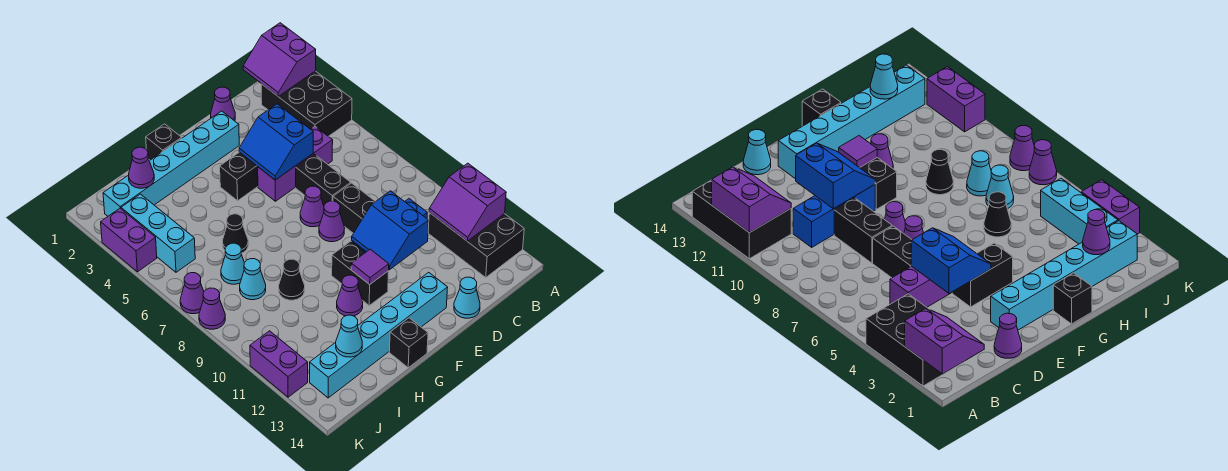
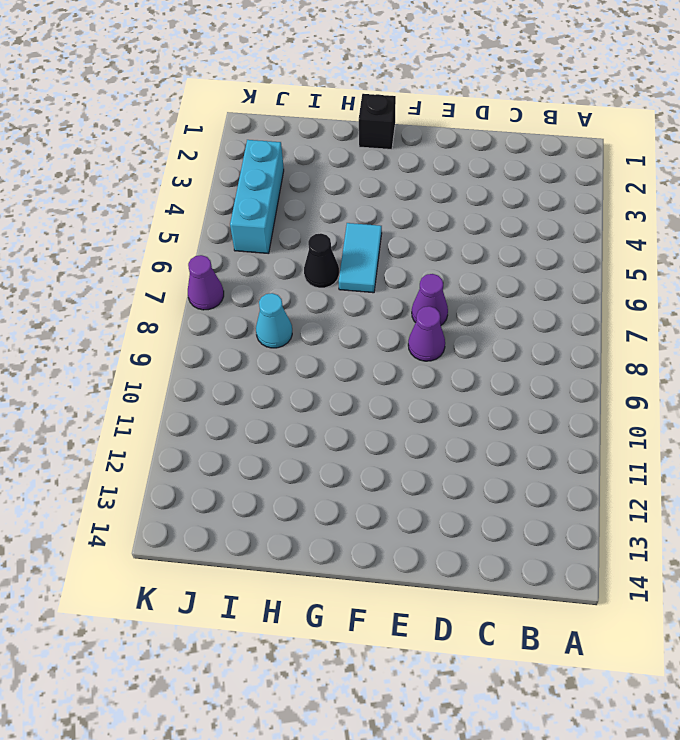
cyan 1x2 tile [339,223,382,293] -> none
none -> black 2x3 brick [261,71,352,136]
none -> black 2x3 brick [428,213,524,277]
none -> purple 1x3 brick [258,126,333,201]
none -> blue 1x3 brick [793,185,875,247]

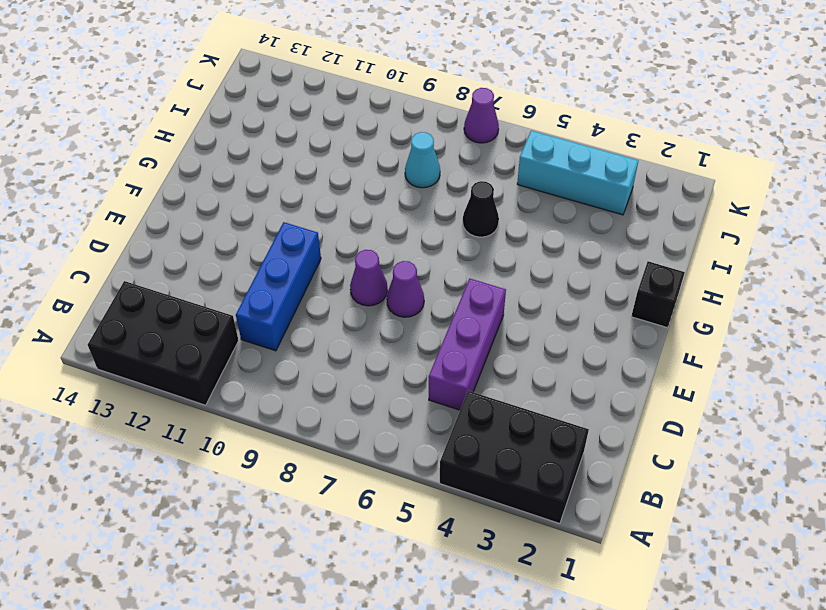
none -> purple 1x1 cone [211,87,235,121]
none -> black 1x2 brick [296,154,351,205]
none -> black 1x2 brick [333,183,376,233]
none -> cyan 1x1 cone [454,277,480,318]

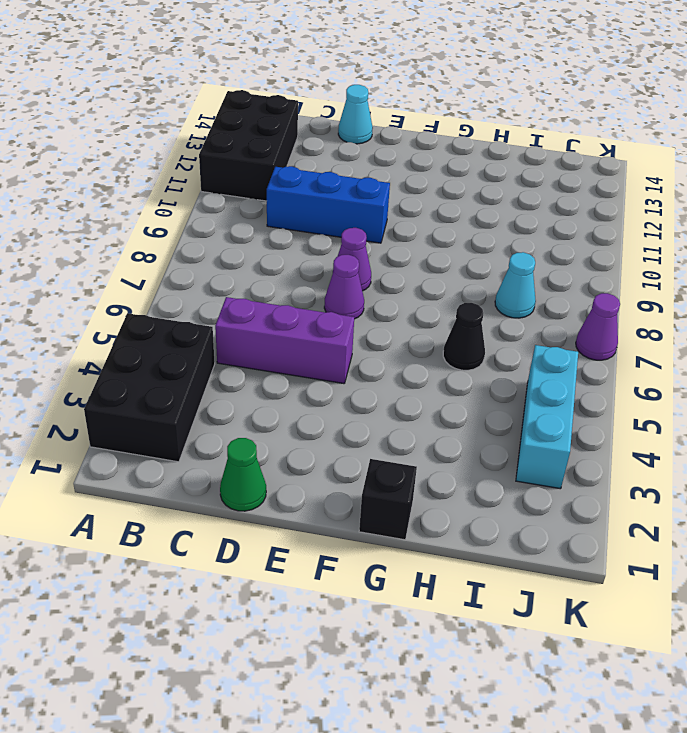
green 1x1 cone [220,438,266,511] -> purple 1x1 cone [211,87,235,121]
none -> black 1x2 brick [296,154,351,205]
none -> black 1x2 brick [333,183,376,233]
none -> cyan 1x6 brick [103,111,239,216]
none -> black 1x2 brick [220,152,258,201]

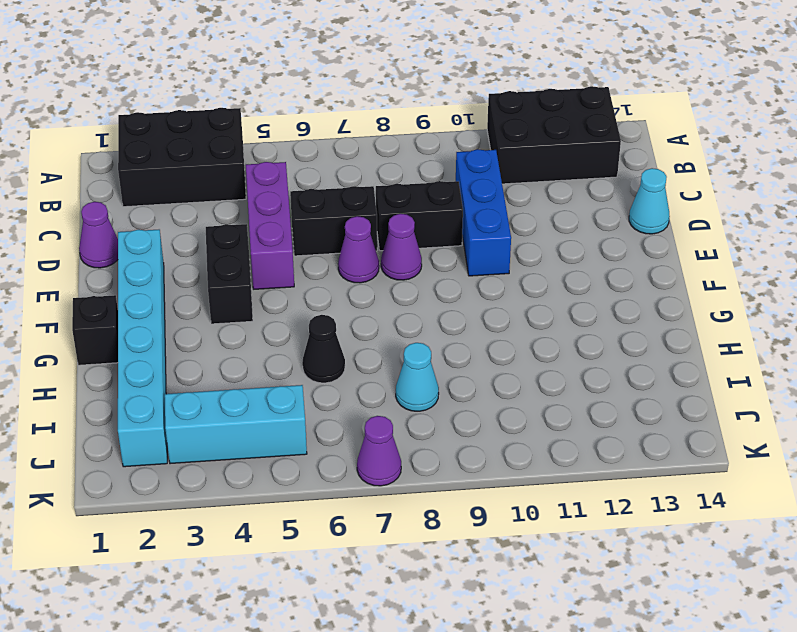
none -> cyan 1x6 brick [310,272,448,398]
none -> black 1x2 brick [332,241,389,305]
none -> purple 1x1 cone [337,275,363,316]
none -> black 1x1 brick [389,318,428,368]

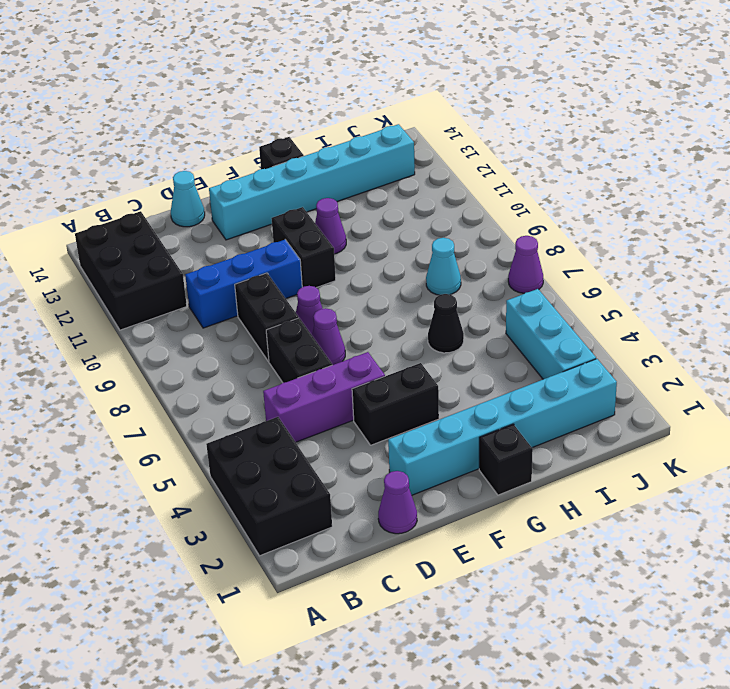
none -> black 1x1 cone [279,259,305,300]
none -> cyan 1x1 cone [221,243,244,284]
none -> purple 1x2 brick [101,208,157,272]
none -> purple 1x1 cone [199,288,225,329]

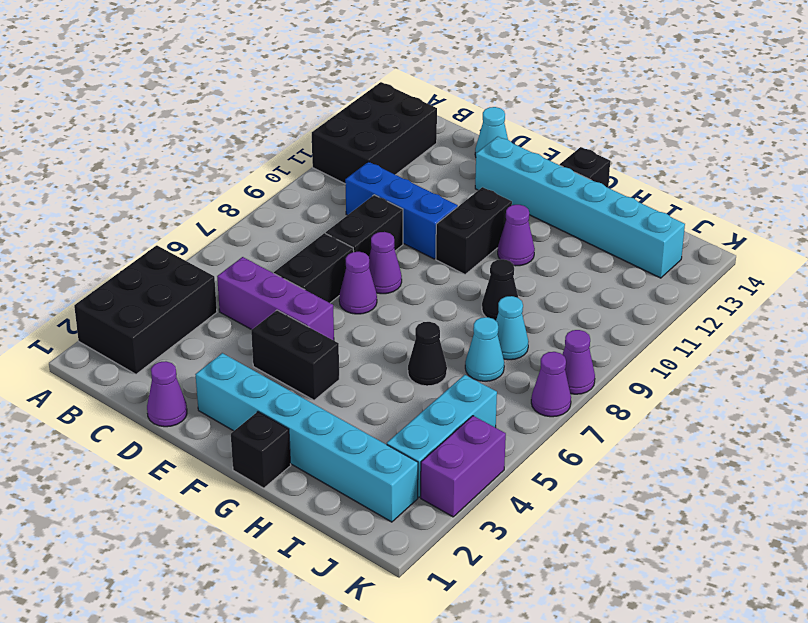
none -> purple 1x2 brick [250,331,308,397]
none -> purple 2x2 slope [243,23,316,96]
none -> purple 2x2 slope [429,163,506,241]
none -> blue 2x2 slope [239,104,313,180]

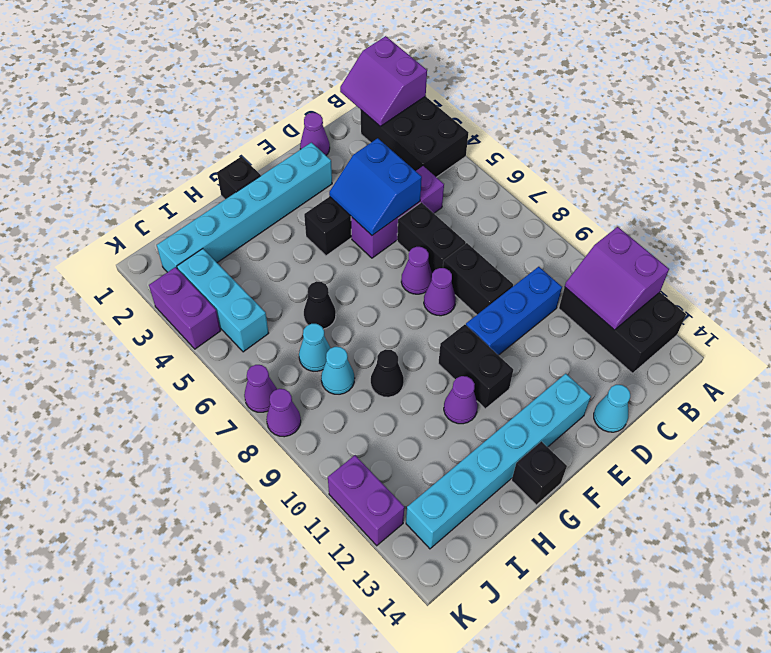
none -> blue 2x2 slope [352,191,429,270]
none -> purple 1x1 tile [351,249,389,284]
none -> purple 1x1 cone [129,147,154,188]
none -> cyan 1x1 cone [336,315,362,357]

